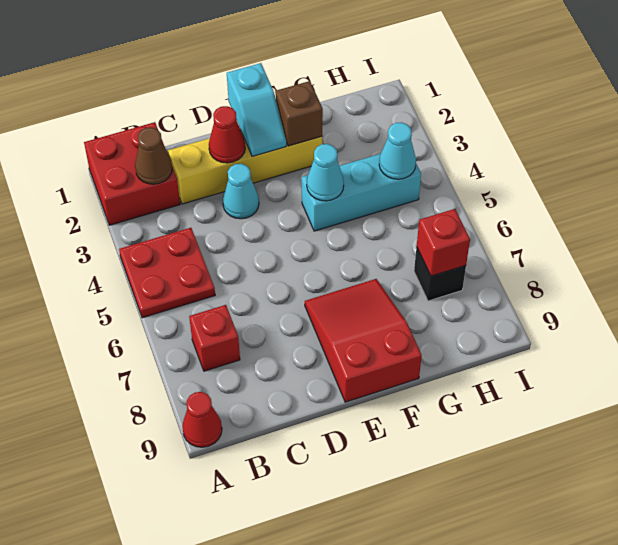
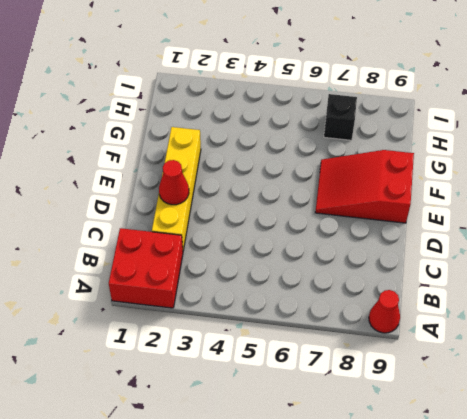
none -> red 2x2 plate [119,228,215,318]
none -> red 1x1 brick [189,305,240,371]
none -> cyan 1x1 cone [223,164,259,219]

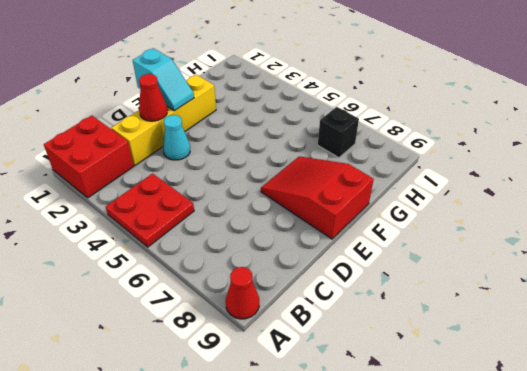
none -> red 1x1 brick [189,305,240,371]
none -> cyan 1x3 brick [302,154,421,231]
none -> brown 1x1 cone [135,127,172,184]

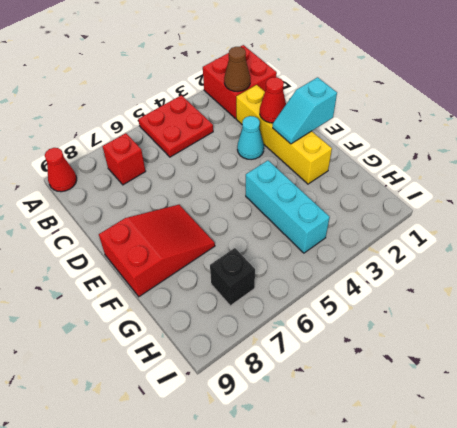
none -> brown 1x1 brick [275,81,323,146]
none -> cyan 1x1 cone [307,144,344,201]
none -> cyan 1x1 cone [379,122,416,179]

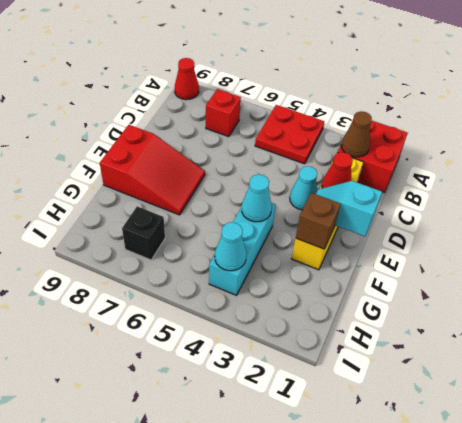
none -> red 1x1 brick [417,209,470,276]

